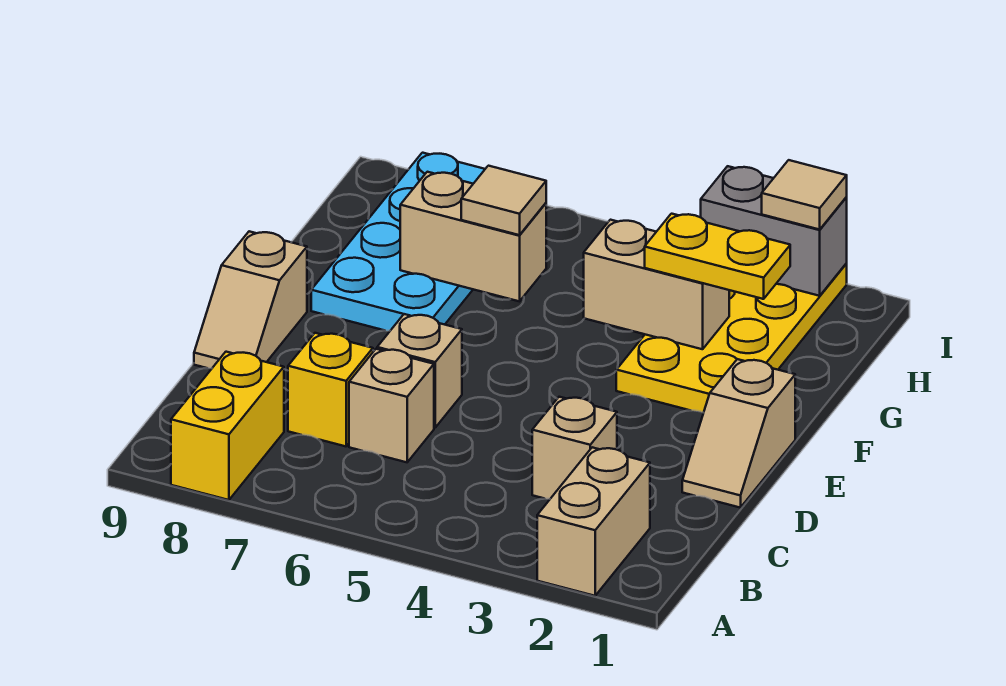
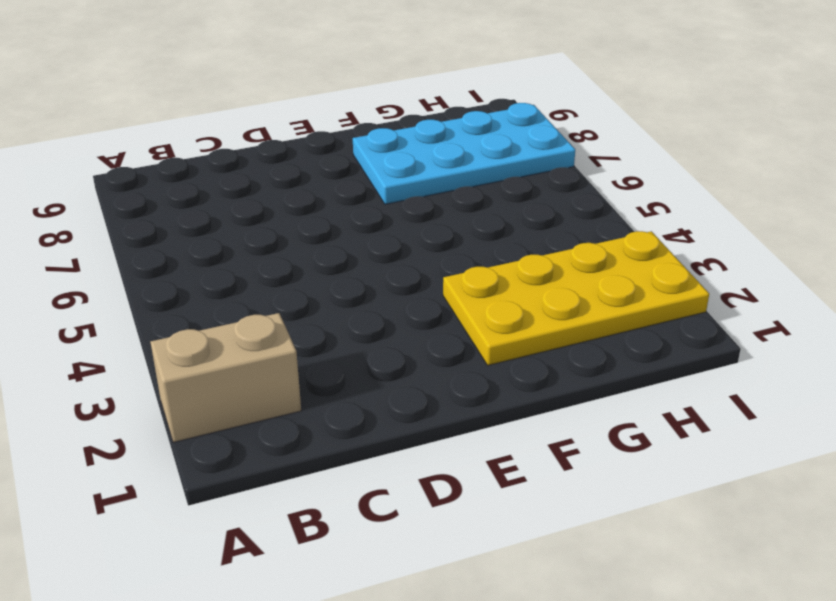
none -> yellow 1x2 brick [171,352,284,500]
none -> tan 1x1 brick [532,397,617,499]
none -> tan 1x1 brick [349,349,434,462]

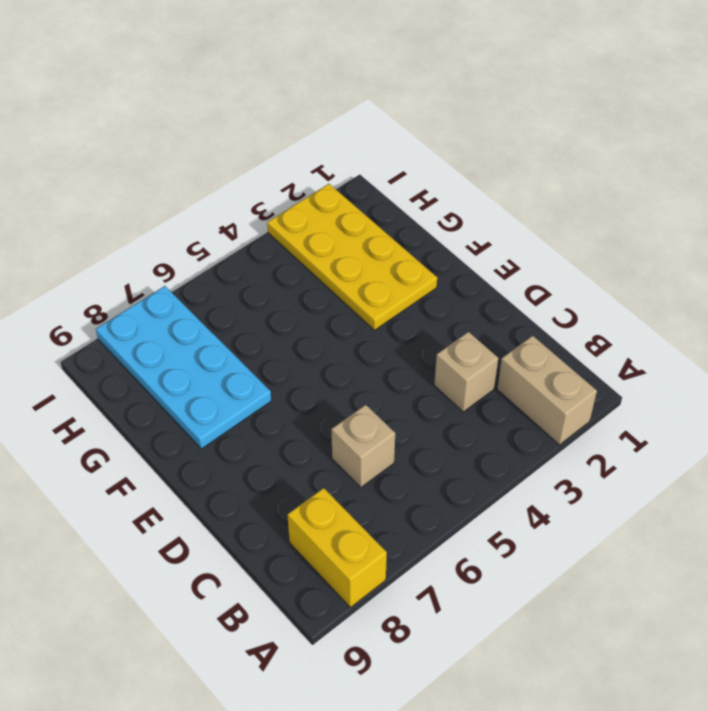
none -> yellow 1x1 brick [288,333,373,446]
none -> tan 1x2 slope [682,359,795,508]
none -> tan 1x1 brick [377,314,462,428]

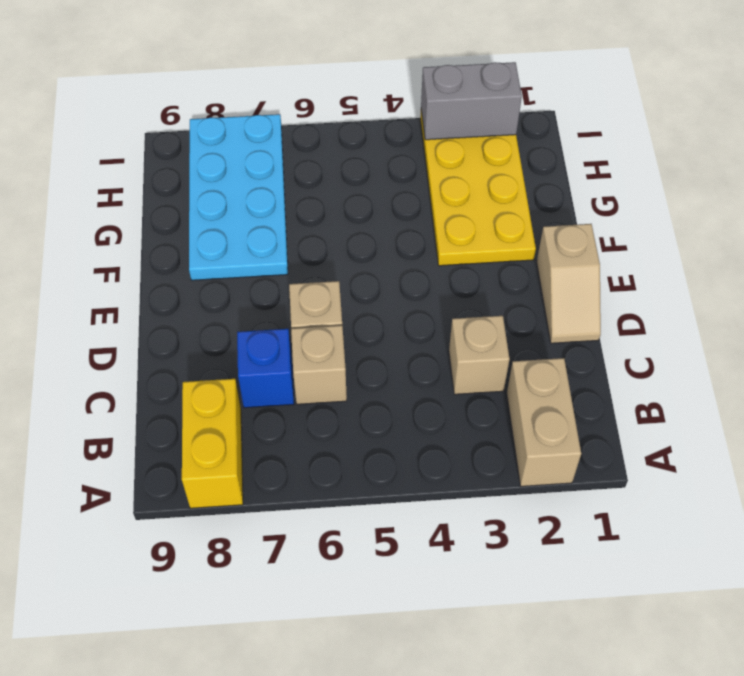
blue 1x1 brick [237,329,294,408] -> yellow 1x1 brick [288,333,373,446]
none -> tan 1x2 slope [194,231,307,368]
none -> tan 1x2 brick [584,220,729,349]
none -> tan 1x2 brick [400,172,546,301]

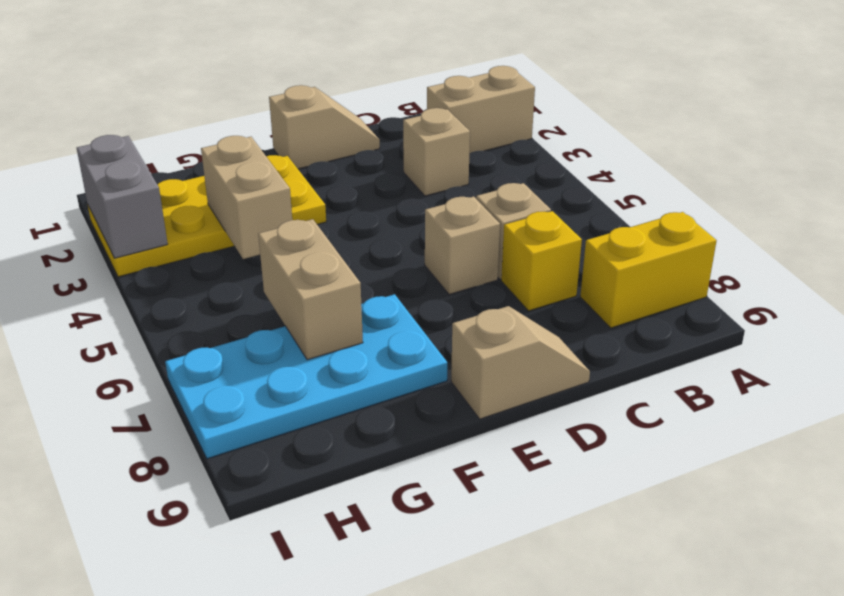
none -> yellow 1x2 plate [645,214,790,299]
none -> tan 1x1 tile [461,166,546,235]
none -> tan 1x1 tile [762,160,847,229]

